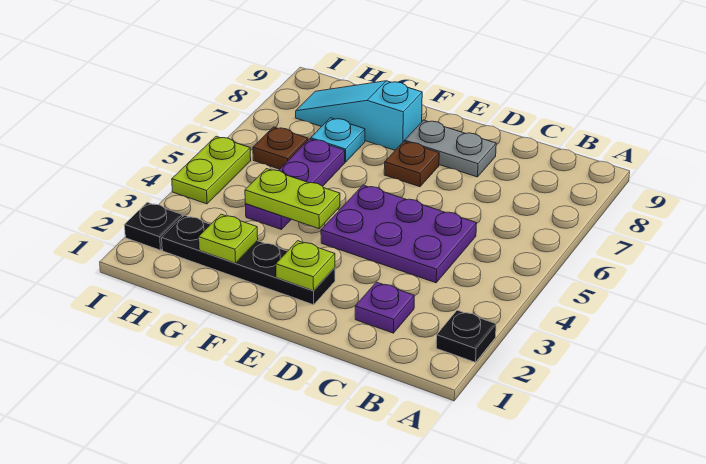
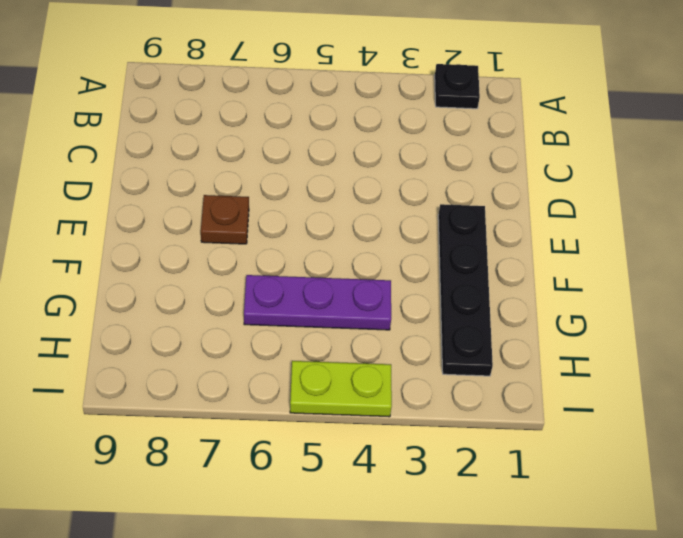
none -> purple 1x1 plate [355,282,414,333]
none -> purple 2x3 plate [321,185,477,283]
none -> grey 1x2 plate [405,120,496,177]

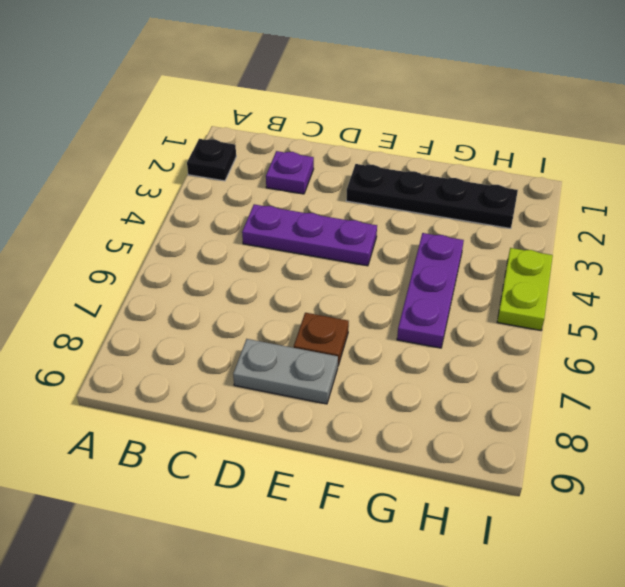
purple 1x3 plate [242,204,377,266] -> purple 2x3 plate [321,185,477,283]
none -> cyan 1x3 slope [296,81,422,150]
none -> cyan 1x1 plate [311,118,365,162]
none -> brown 1x1 plate [253,127,308,169]

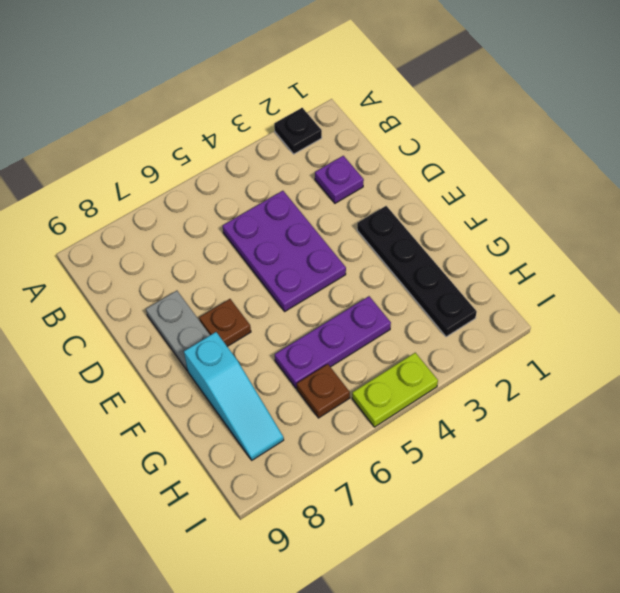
none -> cyan 1x1 plate [311,118,365,162]
none -> black 1x1 plate [124,202,182,250]
none -> lime 1x1 plate [276,241,335,291]

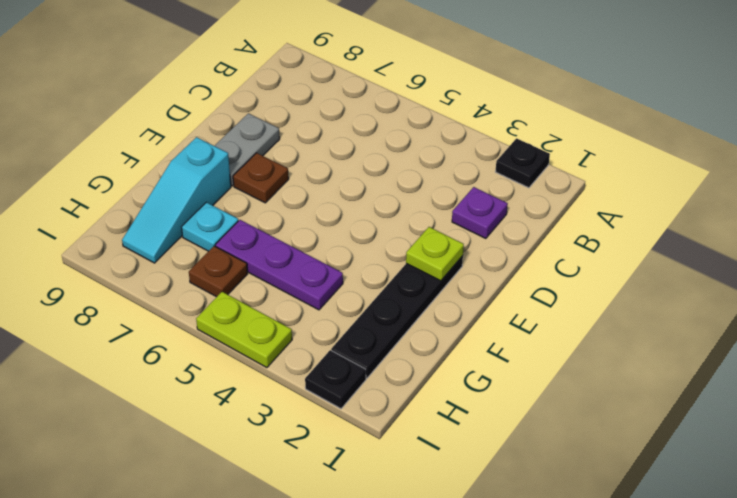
none -> purple 2x3 plate [321,185,477,283]
none -> lime 1x2 plate [245,169,340,229]
none -> lime 1x1 plate [199,214,258,263]

